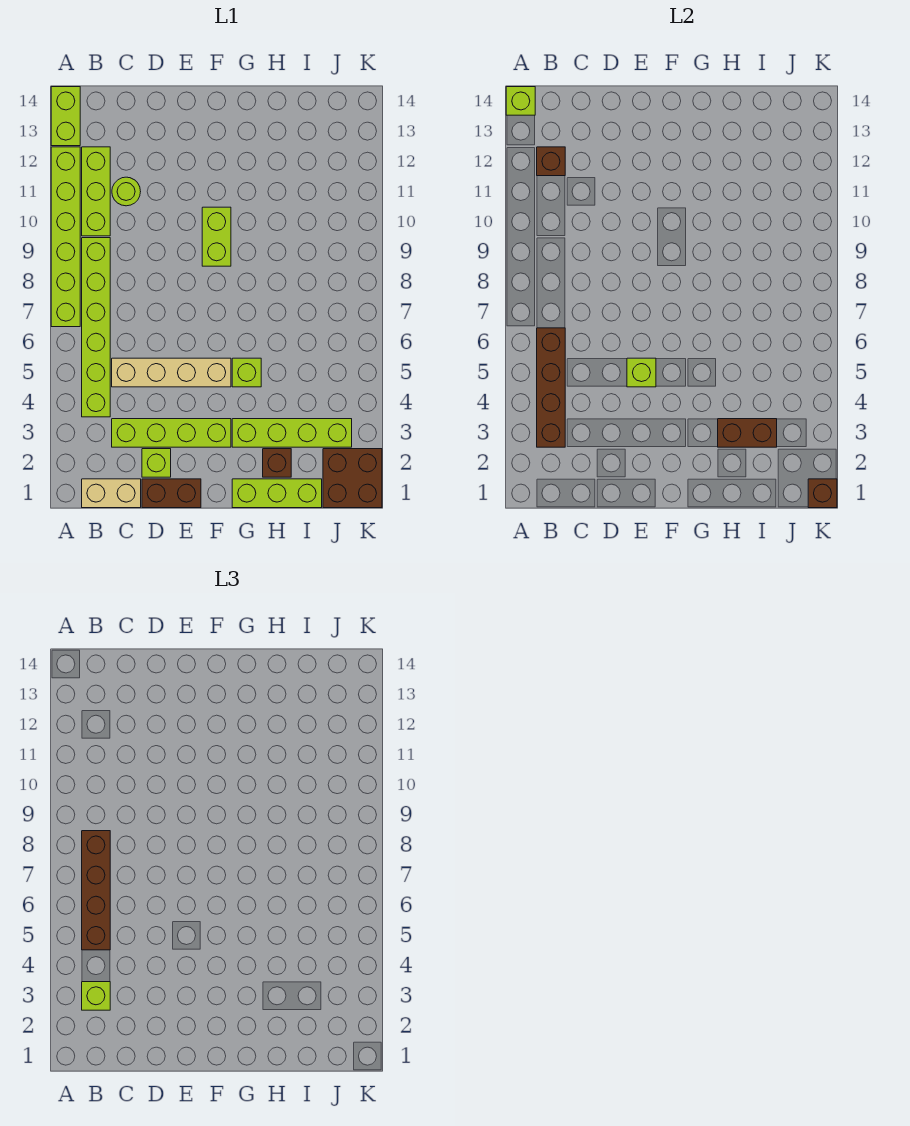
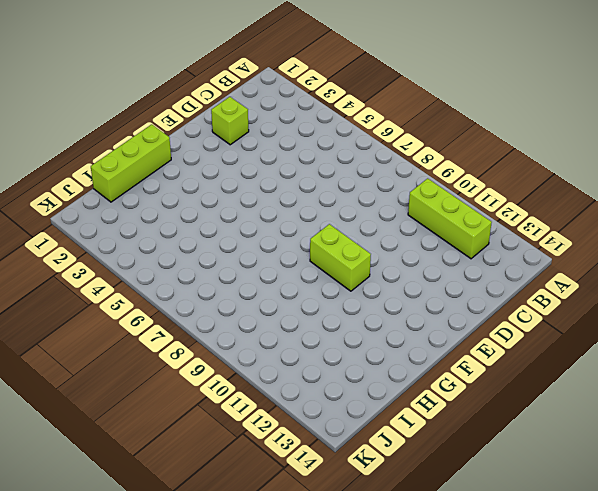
none -> lime 1x6 brick [51,147,80,327]
none -> lime 1x2 brick [51,87,80,146]
none -> tan 1x2 brick [82,479,141,508]

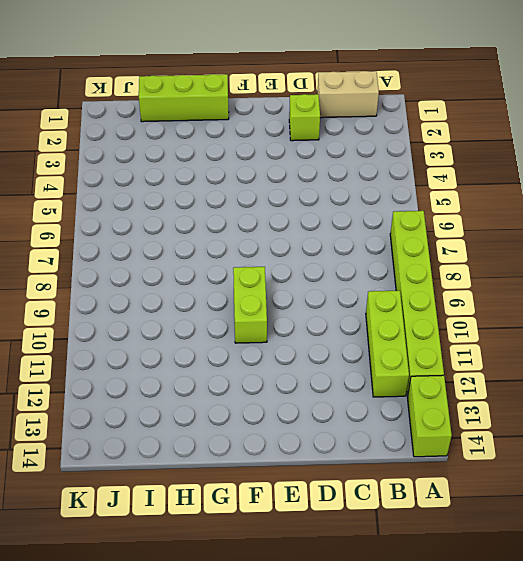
none -> lime 1x6 brick [82,238,110,417]
none -> lime 1x4 brick [112,419,231,447]
none -> tan 1x4 brick [112,358,231,387]

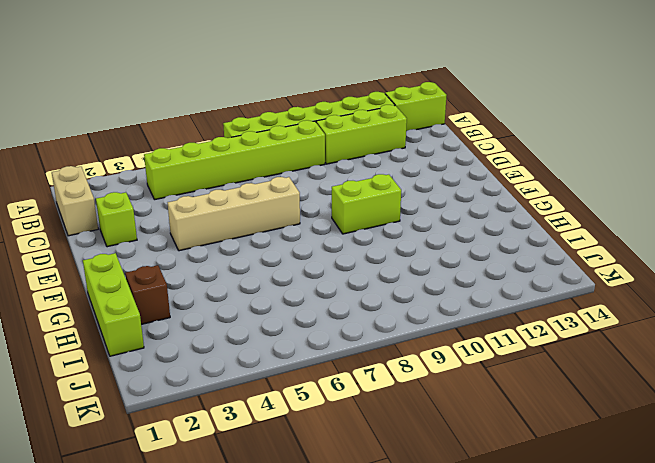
tan 1x4 brick [168,177,300,251] -> tan 1x4 brick turned to [112,358,231,387]
none -> lime 1x4 brick [112,419,231,447]
none -> lime 1x1 round brick [112,177,141,206]
none -> brown 1x2 brick [142,479,201,508]

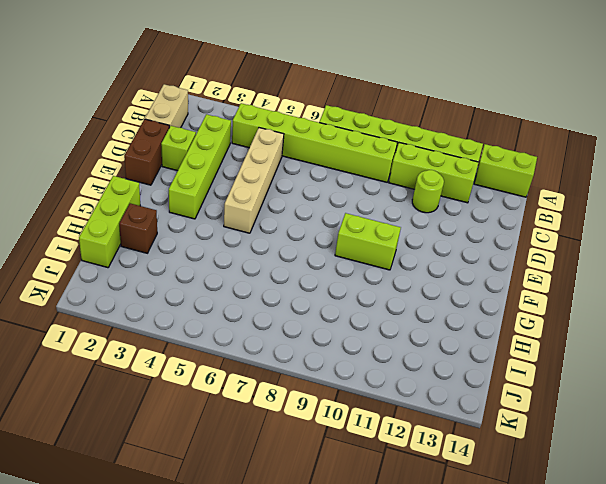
none -> lime 1x4 brick [232,419,352,447]
none -> lime 1x1 brick [232,358,261,387]
none -> brown 2x2 brick [323,449,382,508]

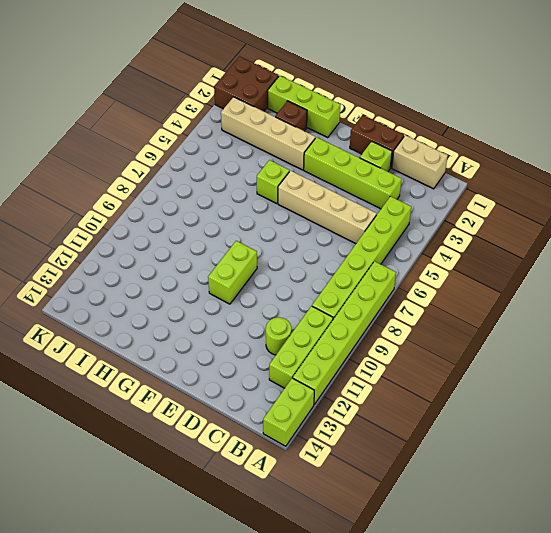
tan 1x4 brick [221,97,315,170] -> lime 1x4 brick [232,419,352,447]
none -> lime 1x1 brick [506,87,535,115]
none -> brown 1x4 brick [537,328,565,447]
none -> brown 1x1 brick [537,147,565,176]

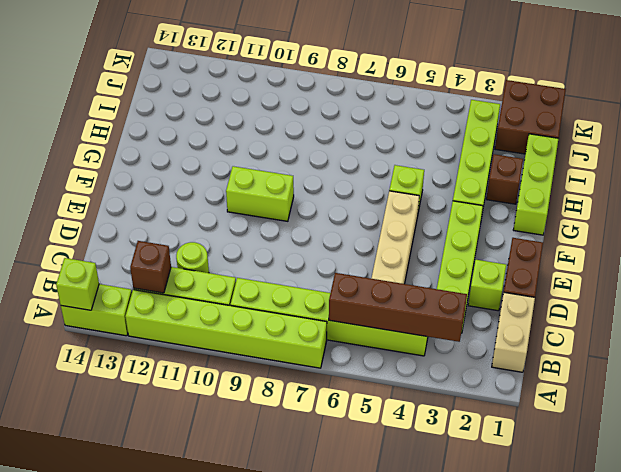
none -> lime 1x1 brick [627,358,656,387]
none -> brown 1x2 brick [718,419,777,447]
none -> brown 1x1 brick [808,479,837,508]

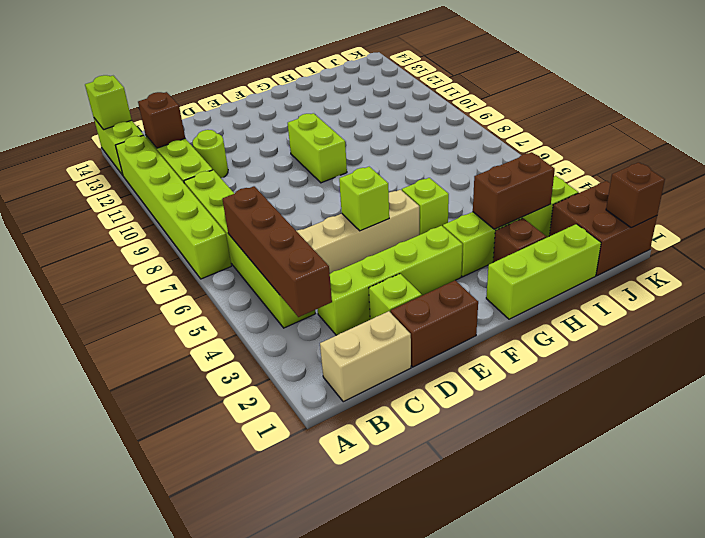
none -> lime 1x1 brick [82,982,110,1010]
none -> brown 1x4 brick [82,831,110,950]

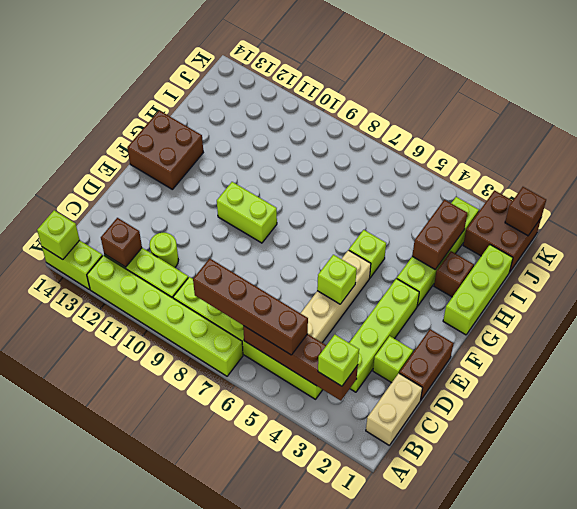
brown 2x2 brick [127,110,203,189] -> none

